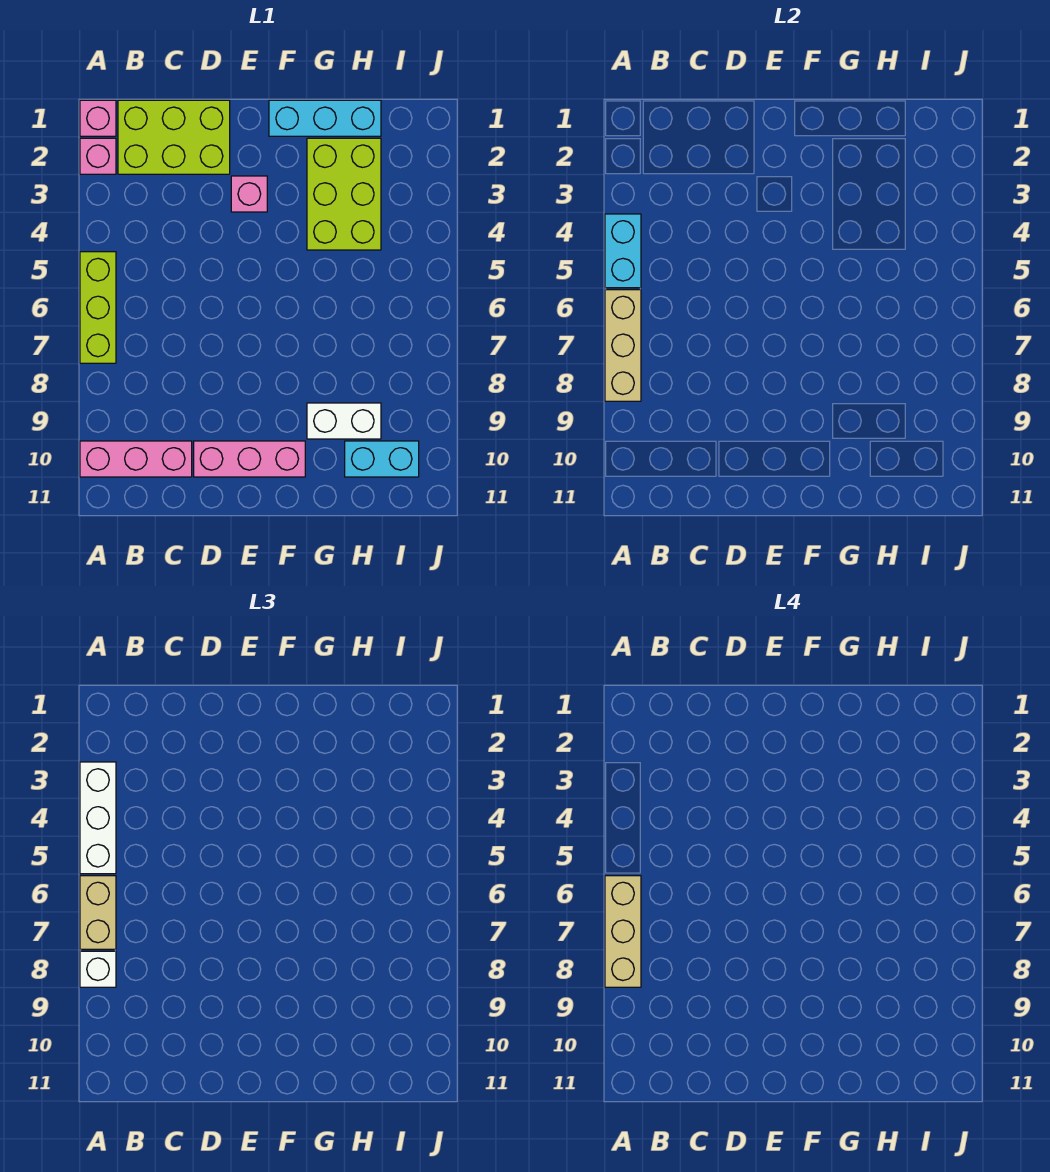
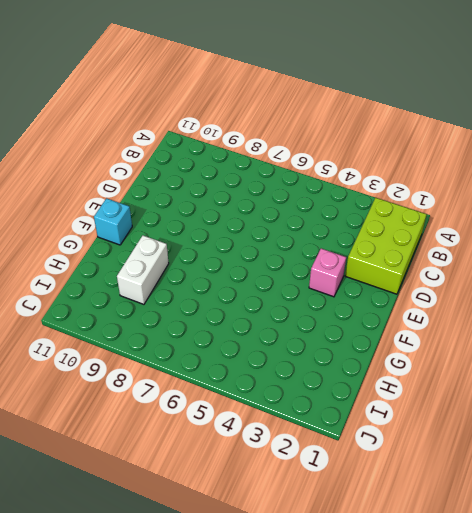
cyan 1x1 brick [94,198,132,245] -> none
none -> pink 1x1 brick [80,100,116,136]
none -> pink 1x1 brick [80,138,116,174]
none -> lime 1x3 brick [80,252,116,363]

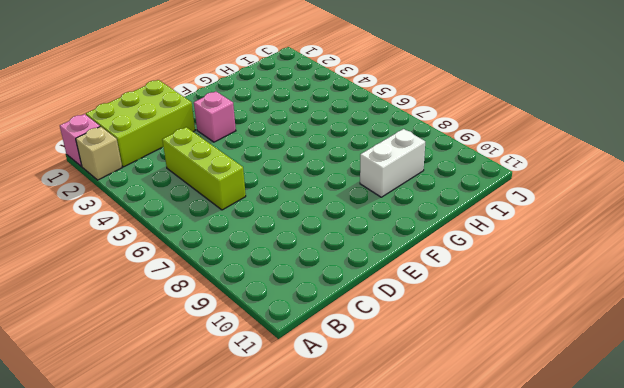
tan 1x1 brick [76,127,122,180] -> pink 1x1 brick [80,138,116,174]
lime 1x3 brick [162,127,246,210] -> lime 1x3 brick moved to [80,252,116,363]
none -> pink 1x3 brick [80,441,192,477]
none -> pink 1x3 brick [194,441,305,477]
none -> cyan 1x3 brick [269,100,381,136]

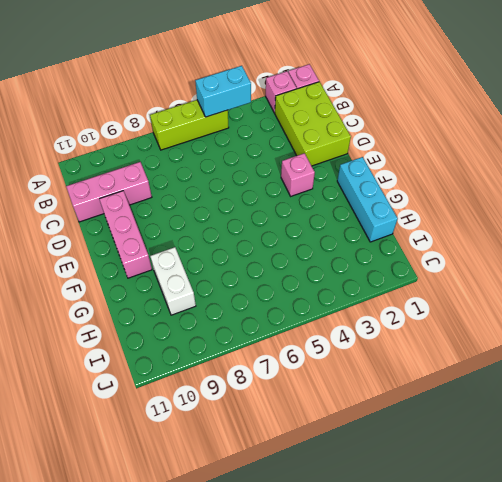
pink 1x3 brick [66,162,152,222] -> pink 1x3 brick turned to [80,441,192,477]
none -> lime 2x3 brick [307,138,381,250]
none -> cyan 1x2 brick [345,441,419,477]
none -> tan 1x3 brick [605,290,641,401]

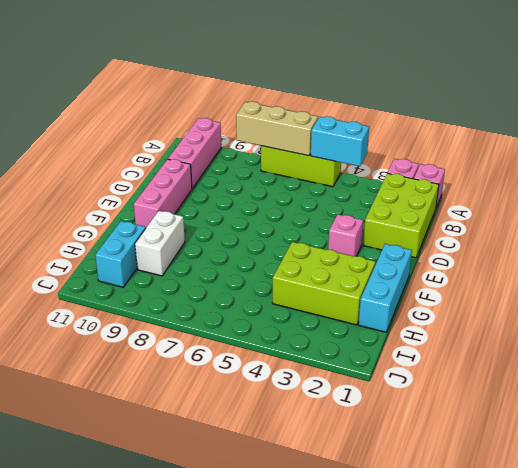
none -> white 1x3 brick [80,762,116,874]
none -> tan 1x2 brick [80,876,116,949]
none -> white 1x1 brick [80,951,116,987]

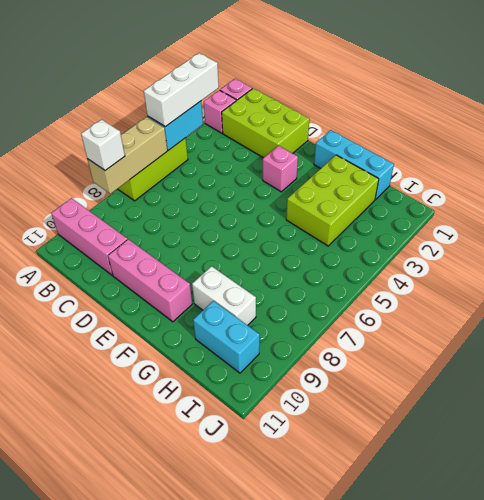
none -> tan 1x2 brick [80,876,116,949]
none -> tan 1x3 brick [605,876,641,987]

